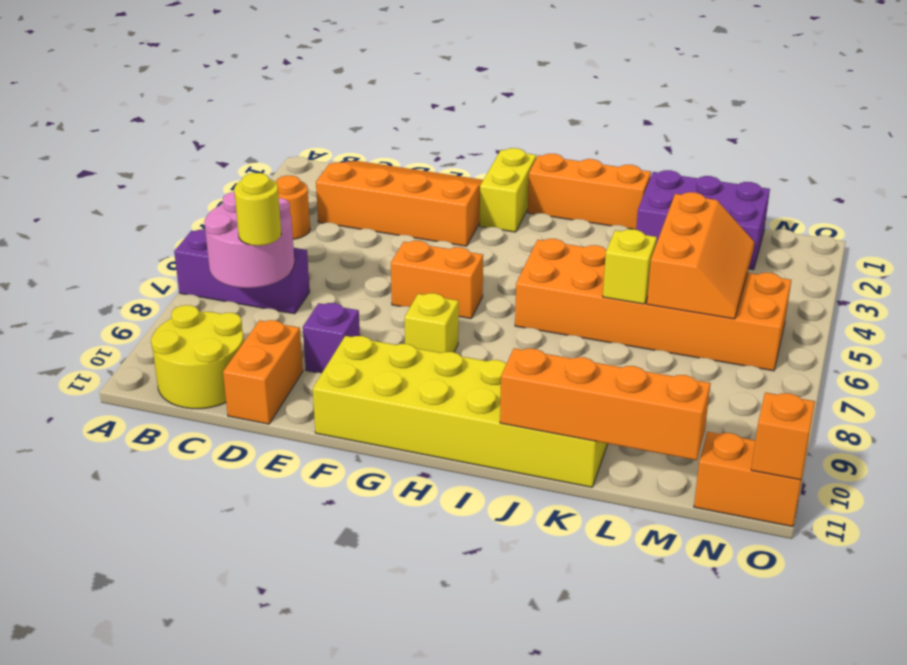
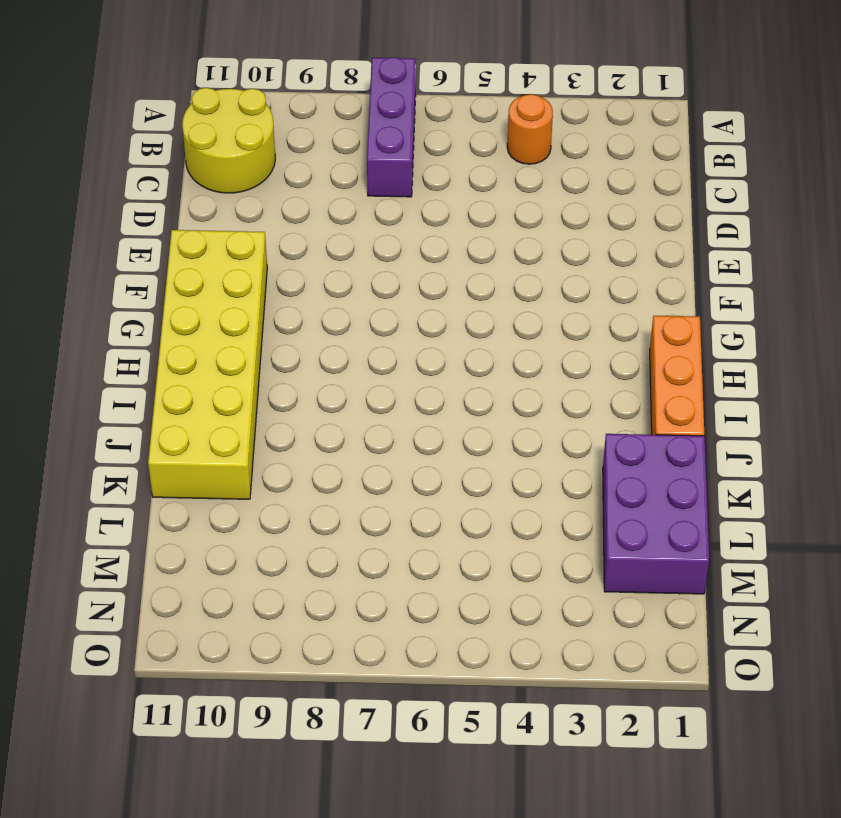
none -> orange 3x4 slope [316,161,483,246]
none -> orange 1x2 brick [223,320,303,424]
none -> purple 1x1 brick [303,303,360,373]

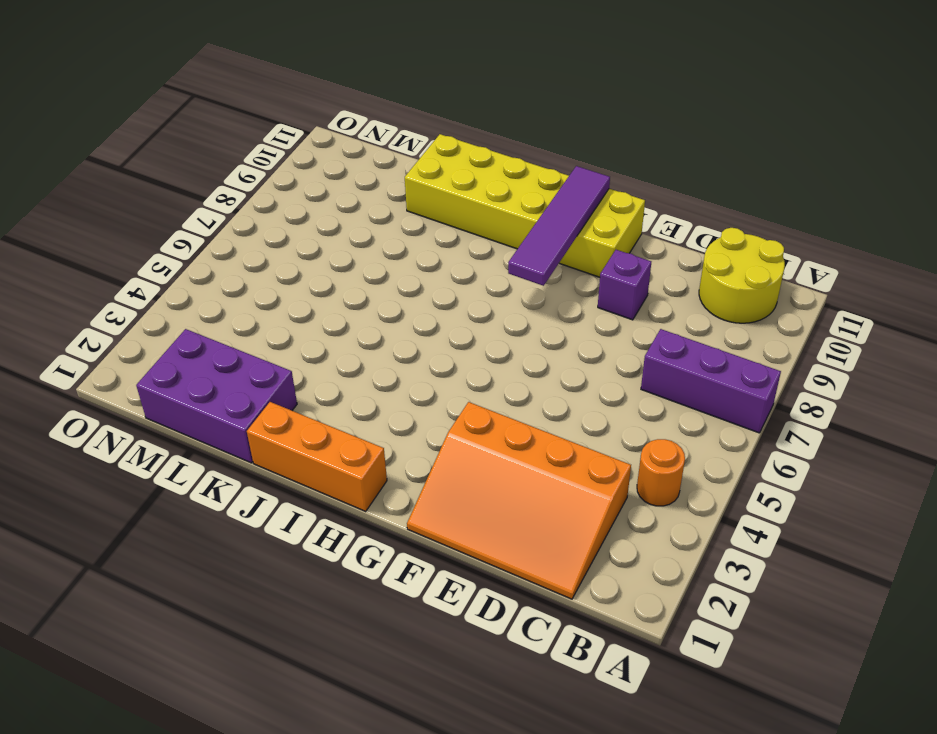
purple 1x4 tile [508,166,610,286] -> none
none -> orange 1x2 brick [223,320,303,424]
none -> orange 1x2 brick [391,240,483,319]
none -> yellow 1x2 brick [480,148,536,232]

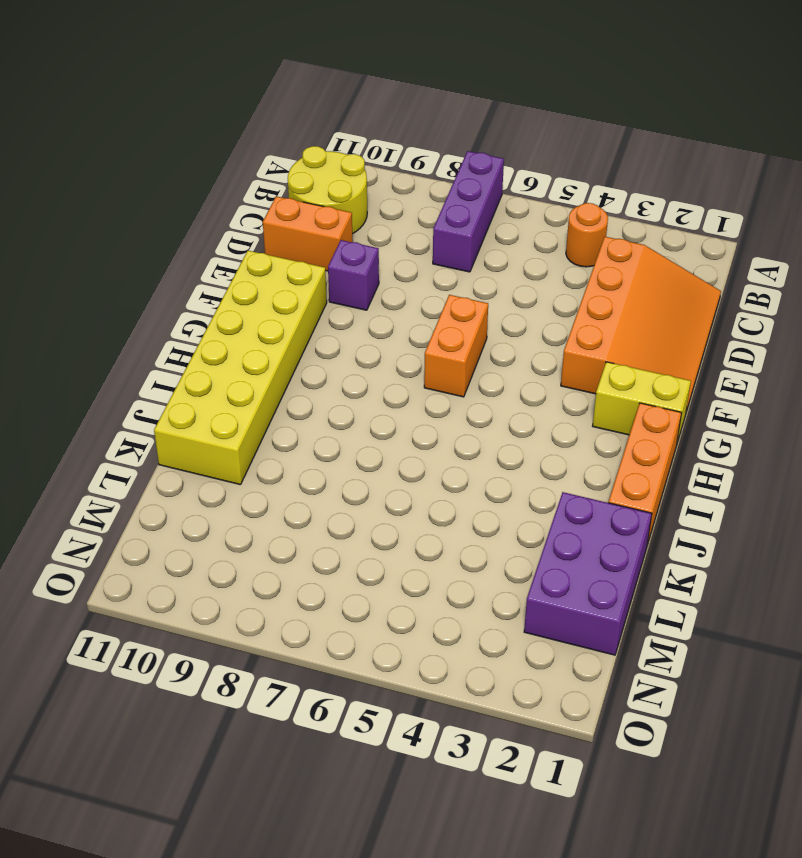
none -> yellow 1x1 brick [405,293,459,353]
none -> orange 2x6 brick [515,239,791,371]
none -> orange 1x2 brick [694,432,802,527]

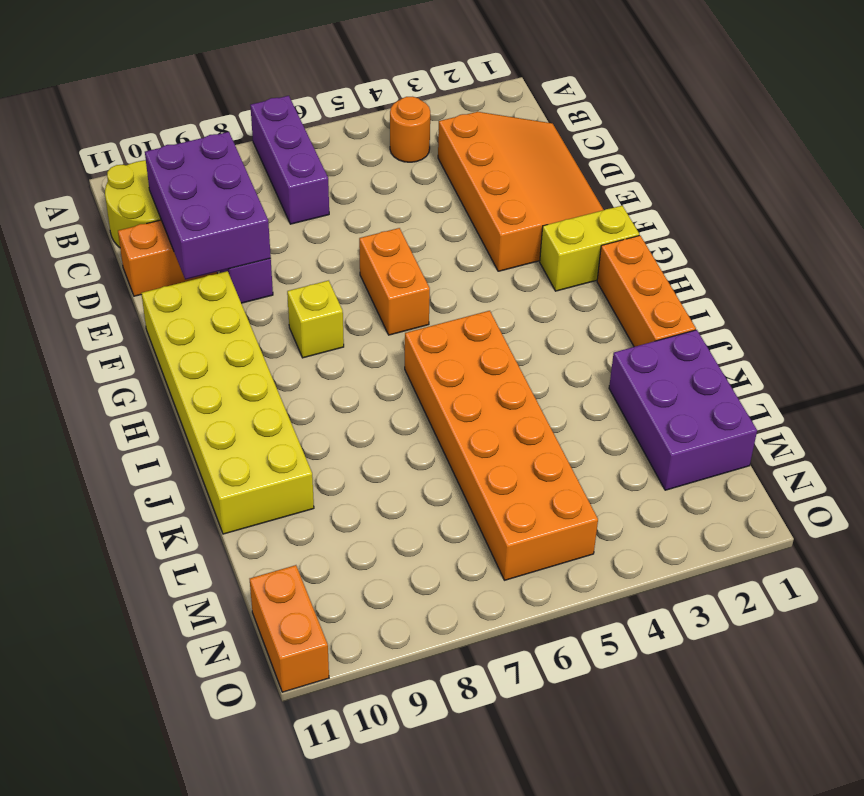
purple 2x3 brick [145,132,271,280] -> none
none -> pink 2x2 round brick [204,192,294,288]
none -> orange 1x4 brick [500,348,711,460]
none -> yellow 1x1 brick [603,229,657,304]

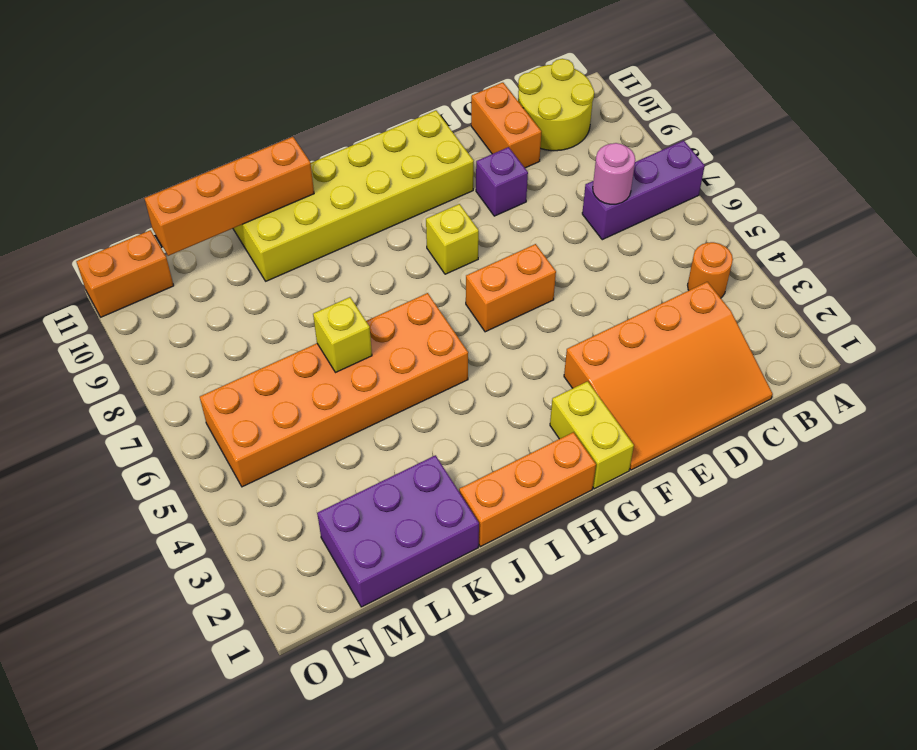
pink 1x1 round brick [593,143,635,204] -> pink 2x2 round brick [204,192,294,288]
none -> orange 2x3 slope [647,192,754,319]
none -> orange 1x1 brick [751,393,815,480]
none -> yellow 1x1 round brick [234,173,281,246]

